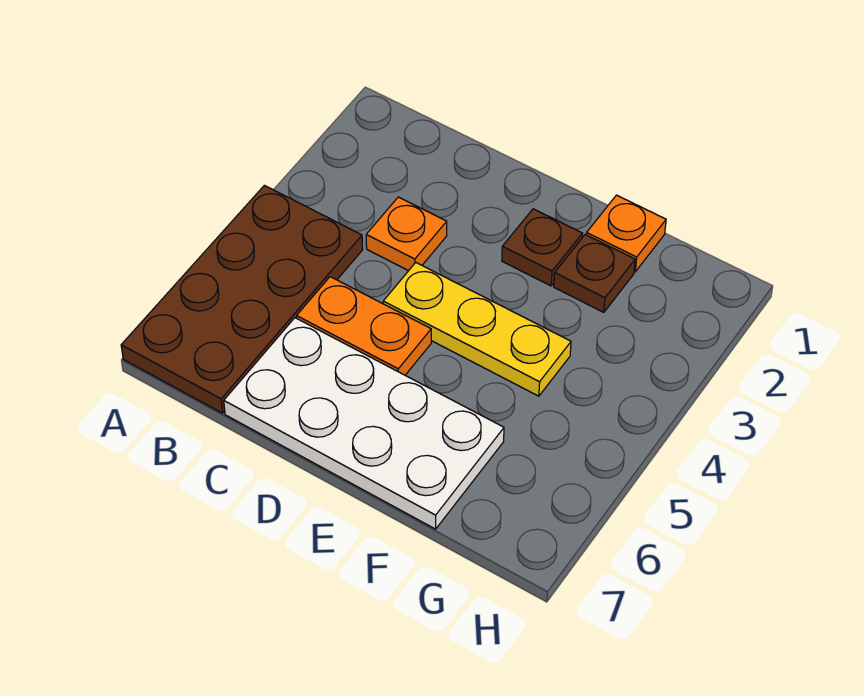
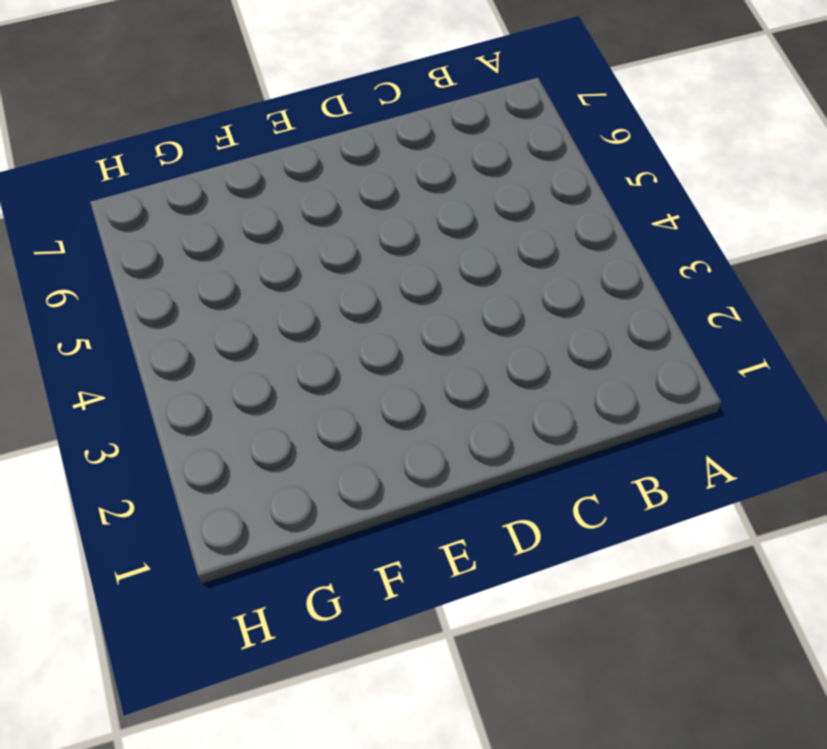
none -> brown 2x4 plate [121,185,363,413]
none -> orange 1x1 plate [366,197,447,271]

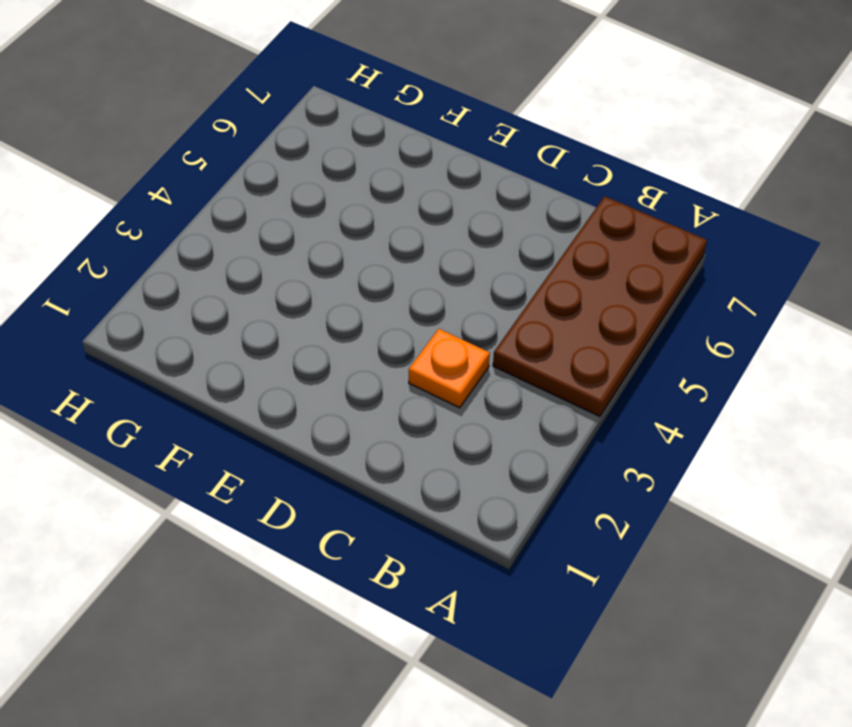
none -> orange 1x2 plate [297,277,431,375]
none -> white 2x4 plate [224,318,504,529]

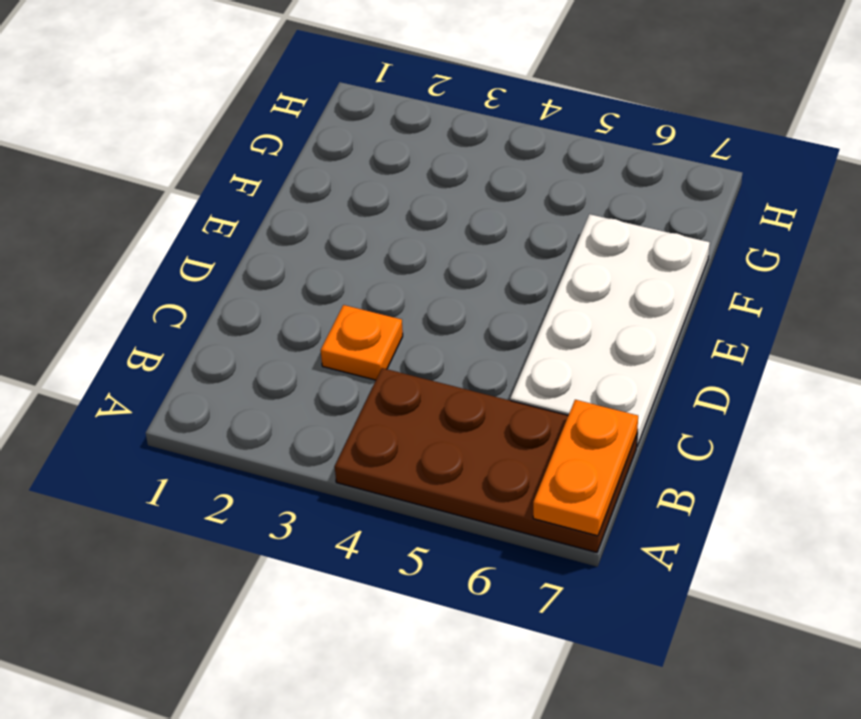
orange 1x2 plate [533,400,638,536] -> orange 1x2 plate moved to [297,277,431,375]
none -> yellow 1x3 plate [383,263,571,396]
none -> brown 1x1 plate [502,209,582,286]

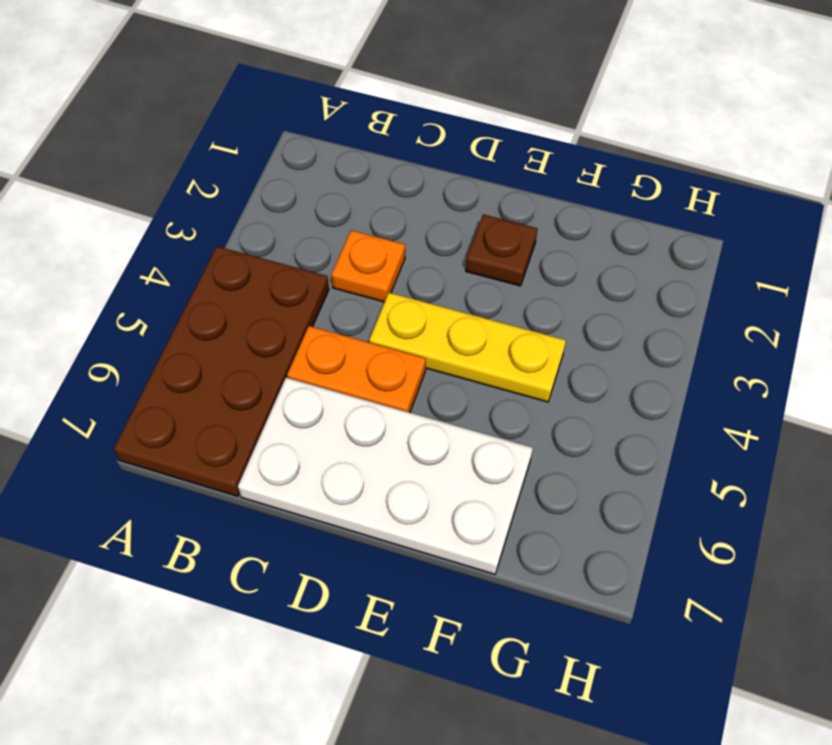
none -> orange 1x1 plate [586,195,666,272]
none -> brown 1x1 plate [554,235,635,312]

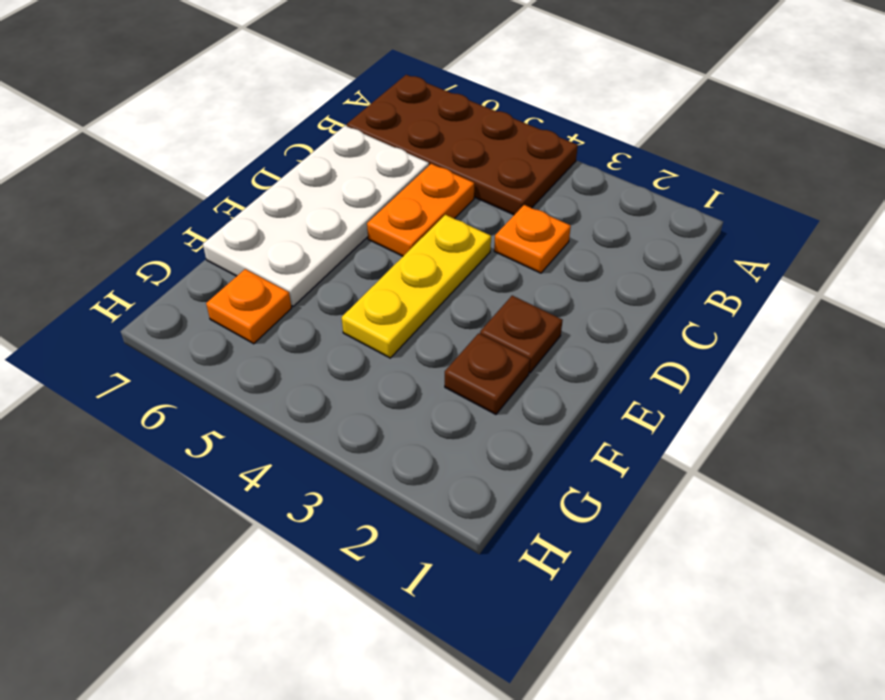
orange 1x1 plate [206,269,292,344] -> orange 1x1 plate moved to [586,195,666,272]

